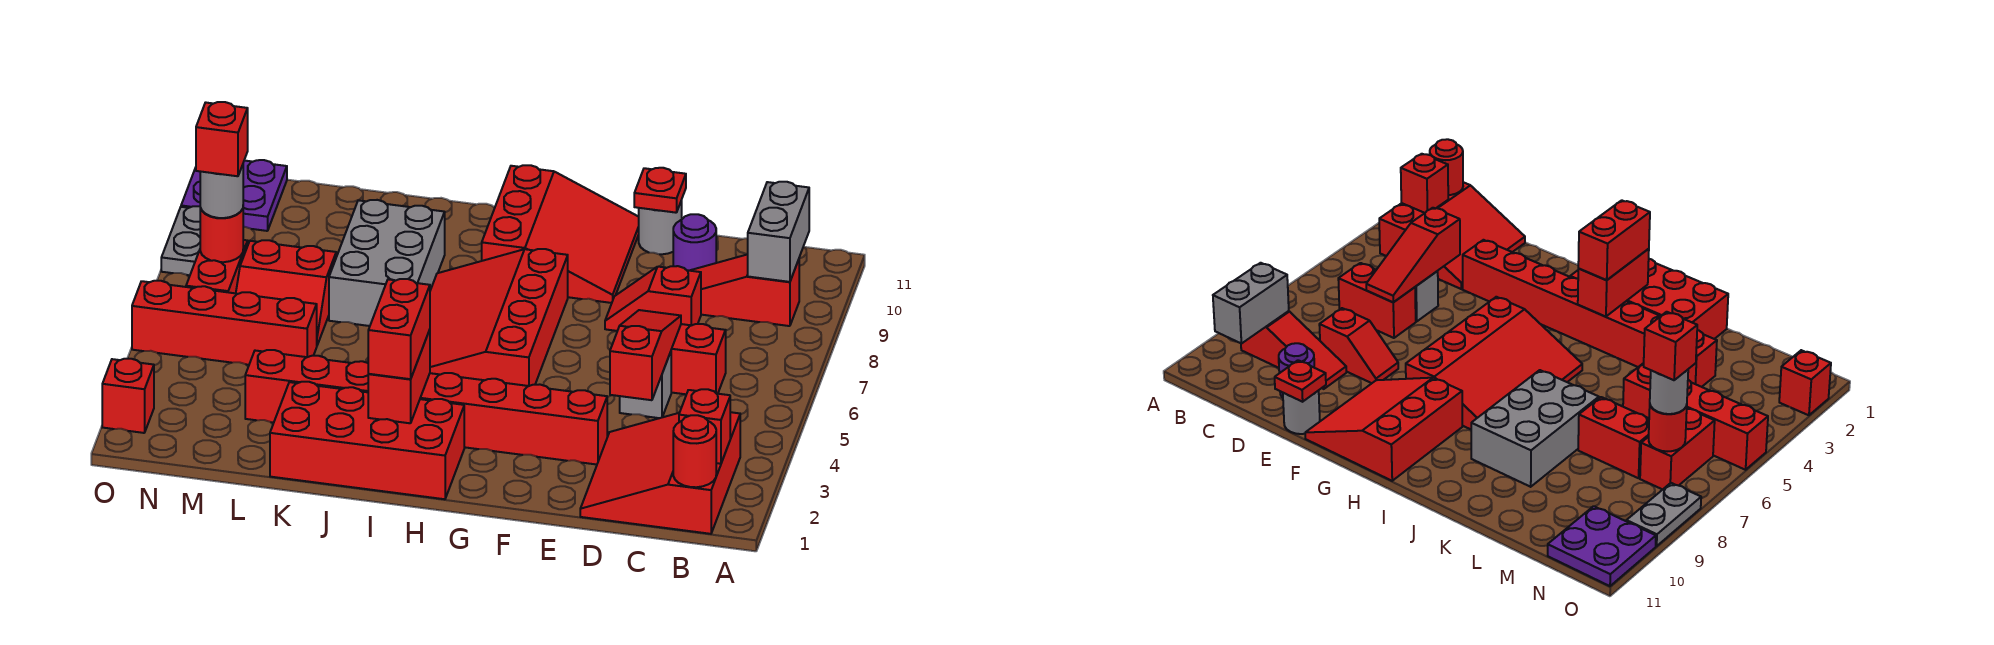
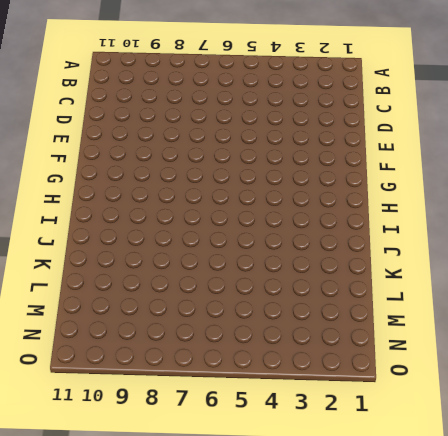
none -> red 3x3 slope [580,412,740,534]
none -> red 1x3 slope [690,254,799,326]
none -> red 1x2 brick [671,324,726,394]

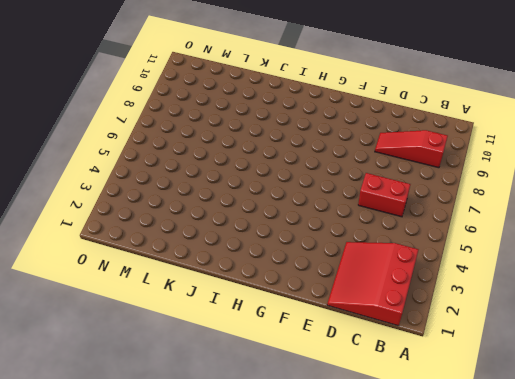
none -> grey 1x1 brick [620,352,671,418]
none -> red 1x2 slope [605,266,701,331]
none -> purple 1x1 round brick [673,214,716,271]

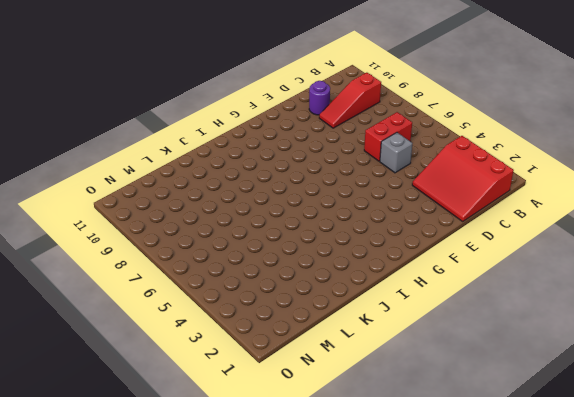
none -> red 1x2 slope [605,266,701,331]
none -> red 1x8 brick [245,350,607,465]
none -> grey 1x1 round brick [639,200,682,254]

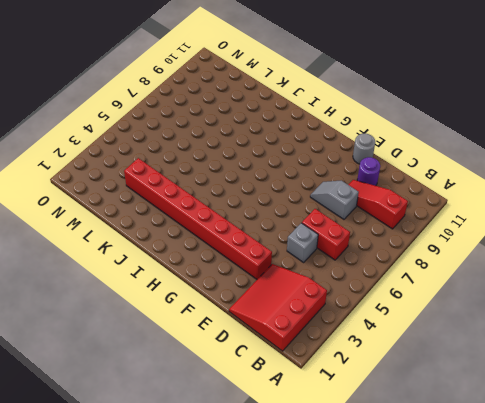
grey 1x2 slope [310,180,359,219] -> red 1x2 slope [605,266,701,331]
none -> red 3x3 slope [482,165,639,303]
none -> red 3x4 slope [430,249,568,386]
none -> red 2x4 brick [270,382,464,499]

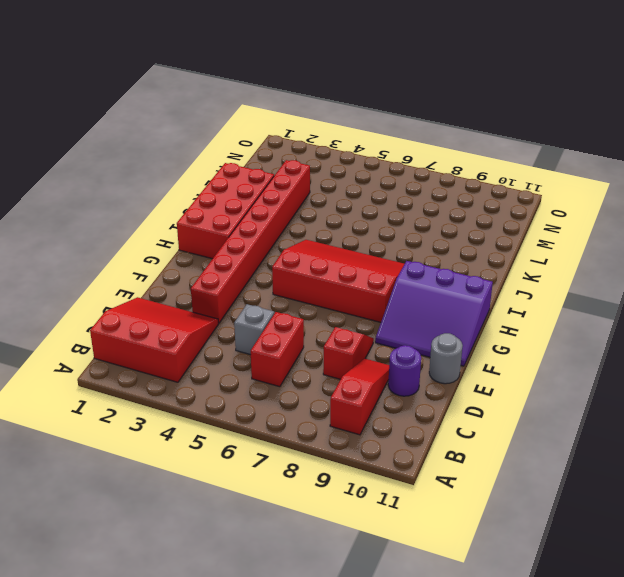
purple 3x3 slope [375,261,493,366] -> red 3x3 slope [482,165,639,303]
none -> grey 2x3 brick [329,200,445,326]
none -> red 1x4 brick [132,281,317,365]
none -> red 2x2 slope [236,240,336,345]

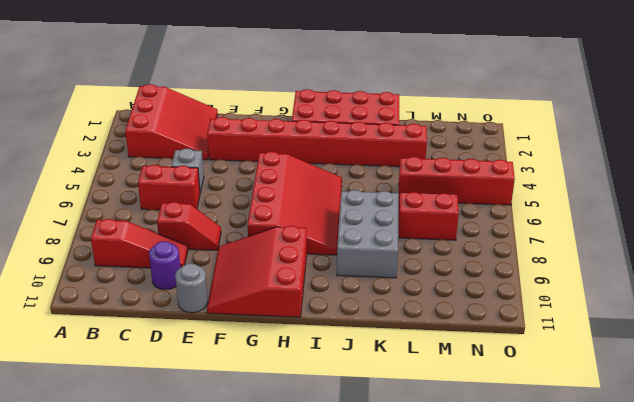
none -> red 1x2 brick [186,240,248,293]
none -> purple 2x2 plate [181,160,287,231]
none -> red 1x1 brick [102,359,154,433]

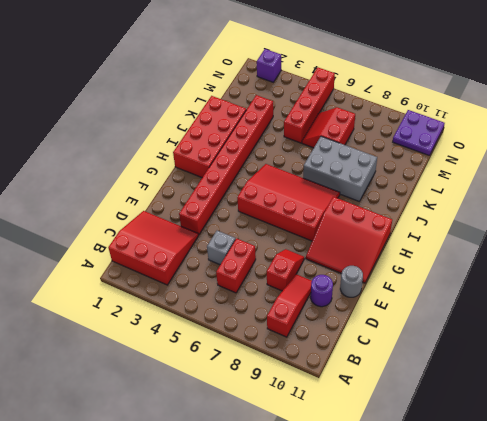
purple 1x1 brick [257,49,281,82] -> red 1x1 brick [102,359,154,433]
none -> red 1x2 brick [186,240,248,293]
none -> grey 1x2 plate [161,206,200,275]
none -> red 1x1 round brick [673,415,716,487]

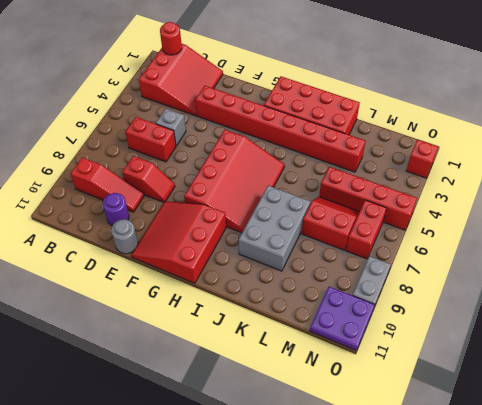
none -> red 1x1 brick [679,389,730,464]
none -> grey 1x2 brick [748,182,809,282]
none -> red 1x3 slope [610,310,681,400]

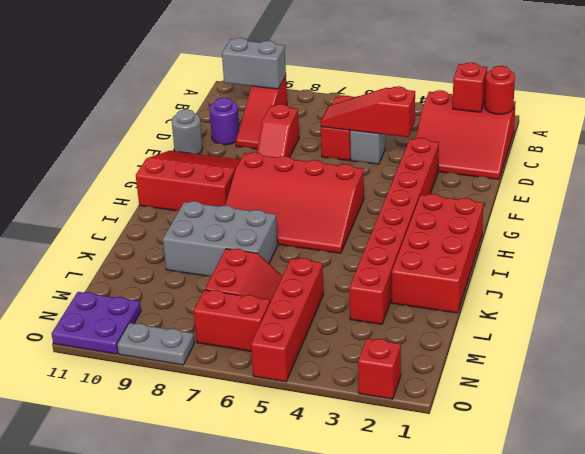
none -> red 1x1 plate [634,168,686,213]
none -> red 1x2 brick [368,330,430,423]
none -> red 1x1 round brick [200,208,243,262]

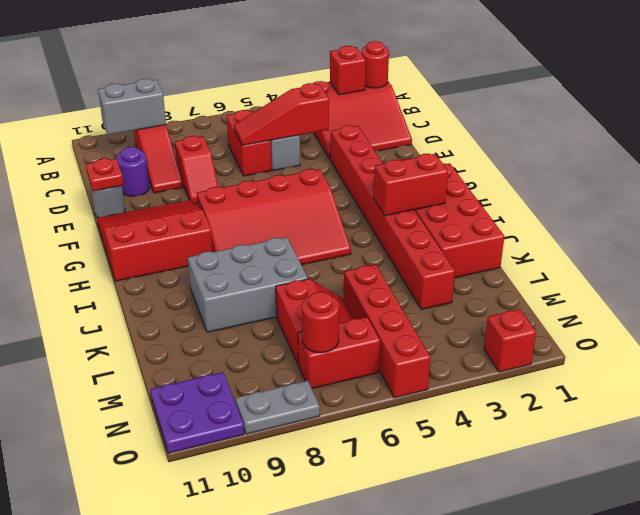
none -> red 1x2 brick [368,279,430,379]
none -> grey 1x1 round brick [200,165,243,218]
none -> red 1x1 brick [196,102,248,176]

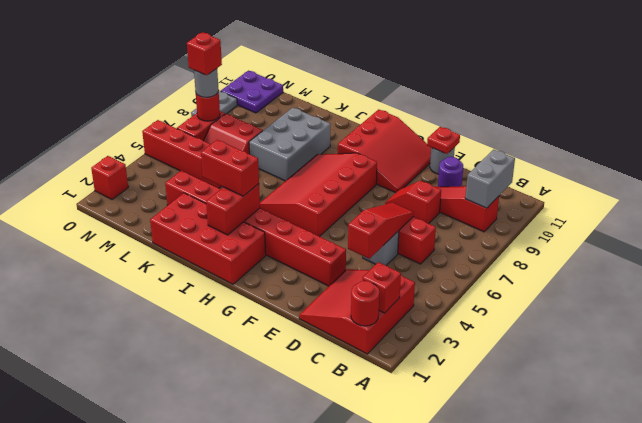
red 1x2 brick [201,140,259,196] -> red 1x2 brick turned to [368,279,430,379]

